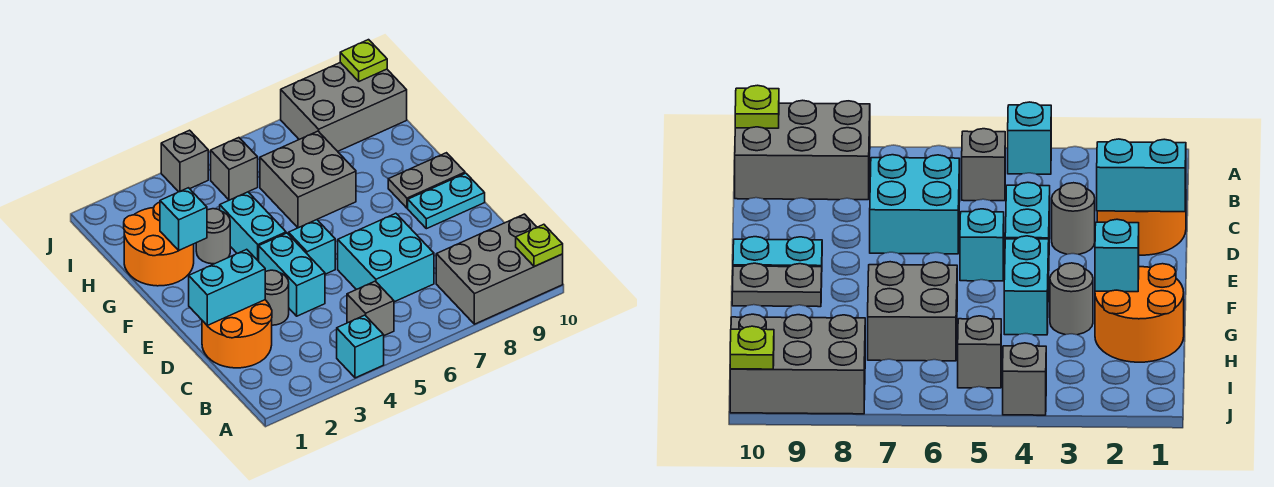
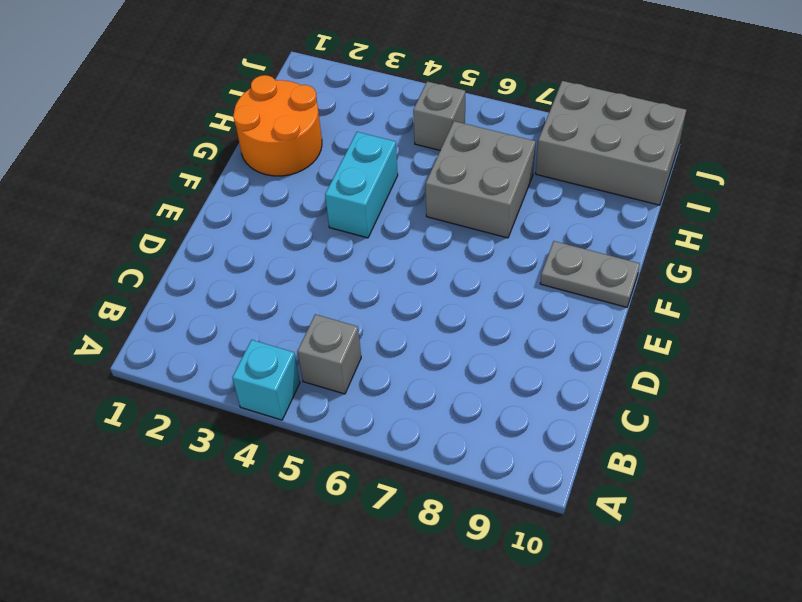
none -> grey 2x3 brick [436,214,563,324]
none -> orange 2x2 round brick [202,300,272,368]
none -> cyan 2x2 brick [338,213,434,302]

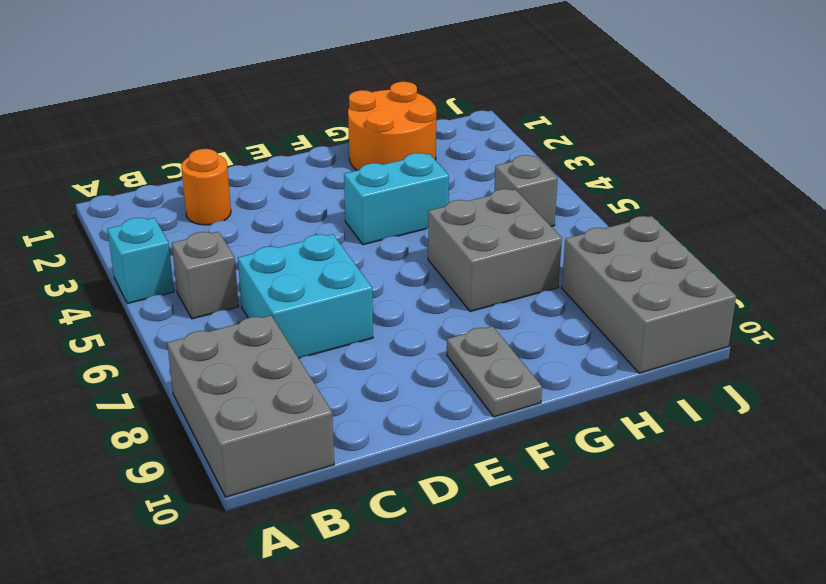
orange 1x1 round brick [181,149,231,225] -> orange 2x2 round brick [202,300,272,368]
none -> grey 1x1 round brick [265,270,289,325]
none -> cyan 1x2 brick [259,233,325,316]
none -> cyan 1x1 brick [289,220,335,274]

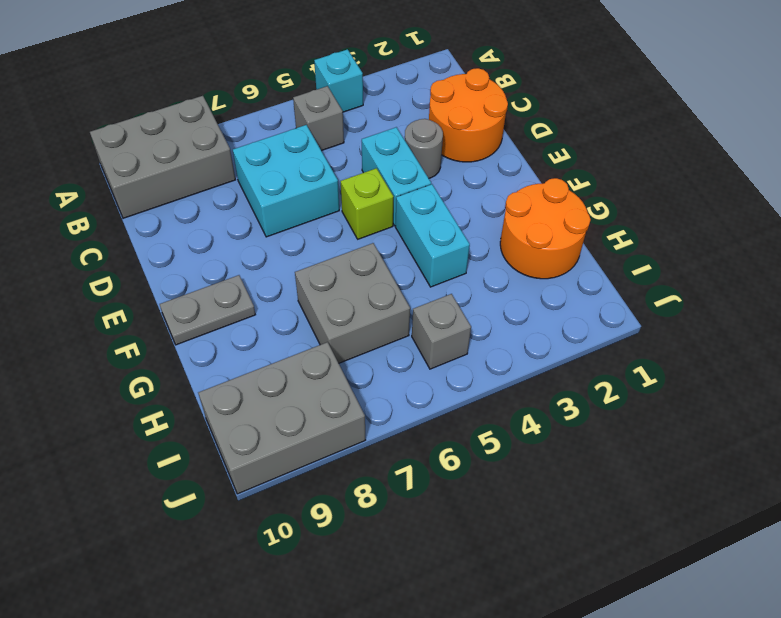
lime 1x1 brick [341,168,394,239] -> cyan 1x1 brick [289,220,335,274]
none -> cyan 1x2 plate [408,173,485,229]
none -> grey 1x1 round brick [196,209,230,264]
none -> grey 1x1 brick [161,130,208,192]

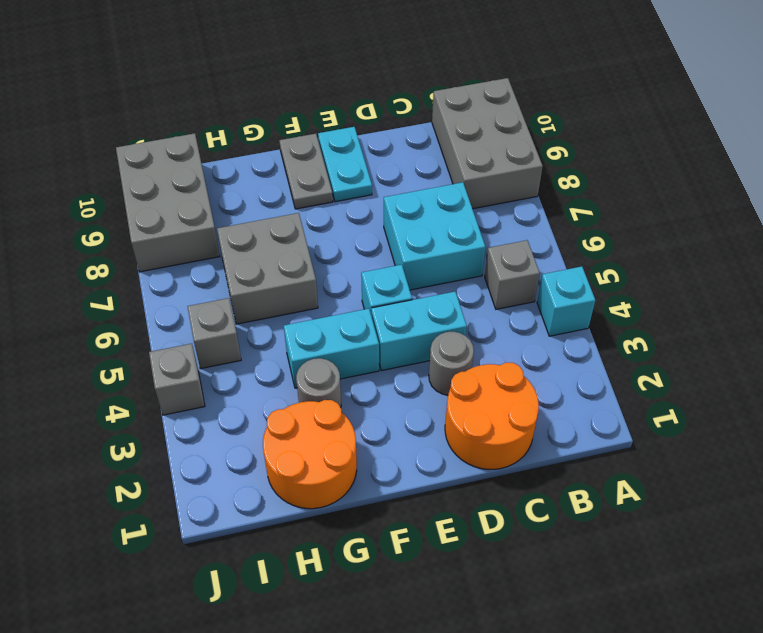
none -> lime 1x1 plate [516,224,563,267]
none -> cyan 1x2 brick [189,249,265,326]
none -> cyan 1x1 brick [160,188,207,251]

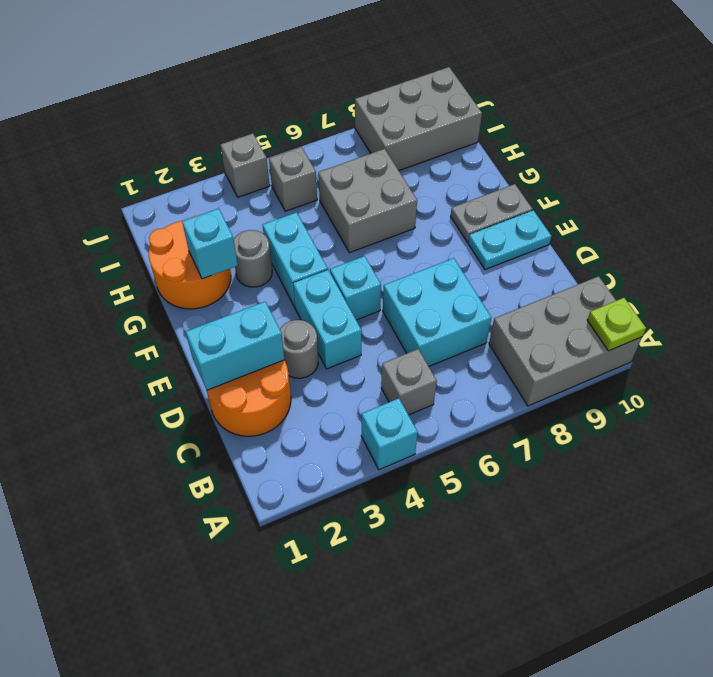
none -> lime 1x1 plate [340,40,387,81]

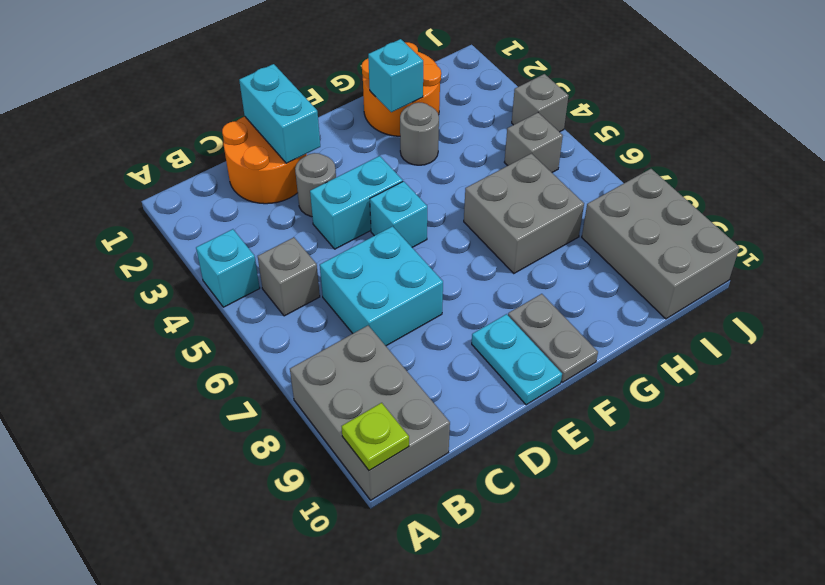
none -> cyan 1x2 brick [220,192,286,261]
none -> lime 1x1 plate [340,40,387,81]

